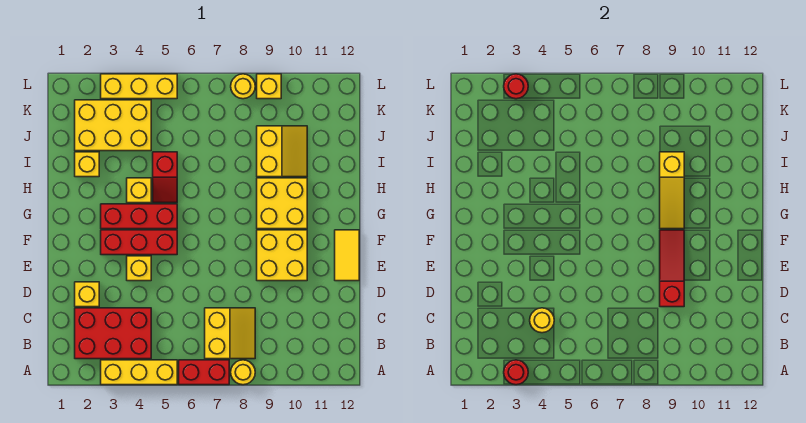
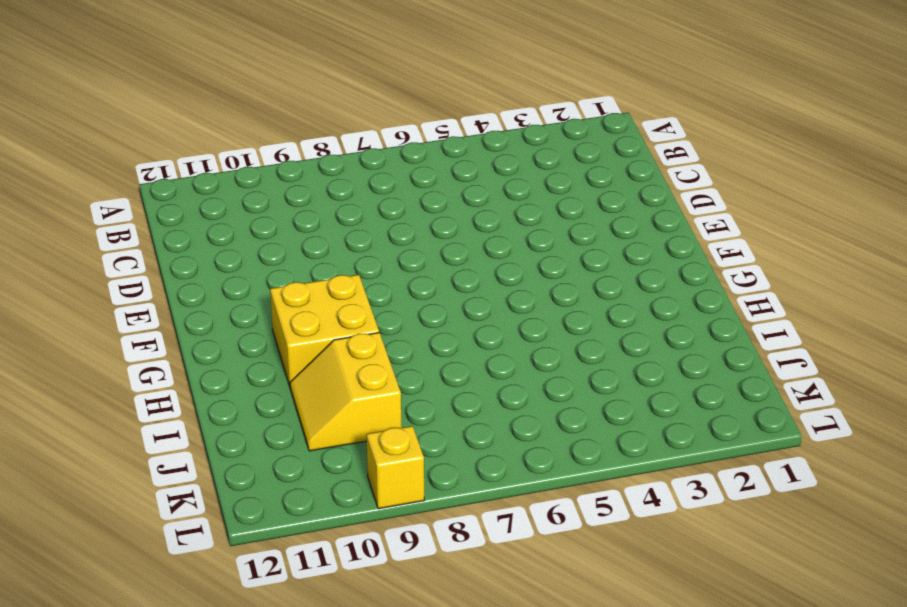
none -> yellow 1x3 brick [101,360,177,385]
none -> red 1x2 brick [179,360,229,385]
none -> yellow 1x1 round brick [231,360,255,385]

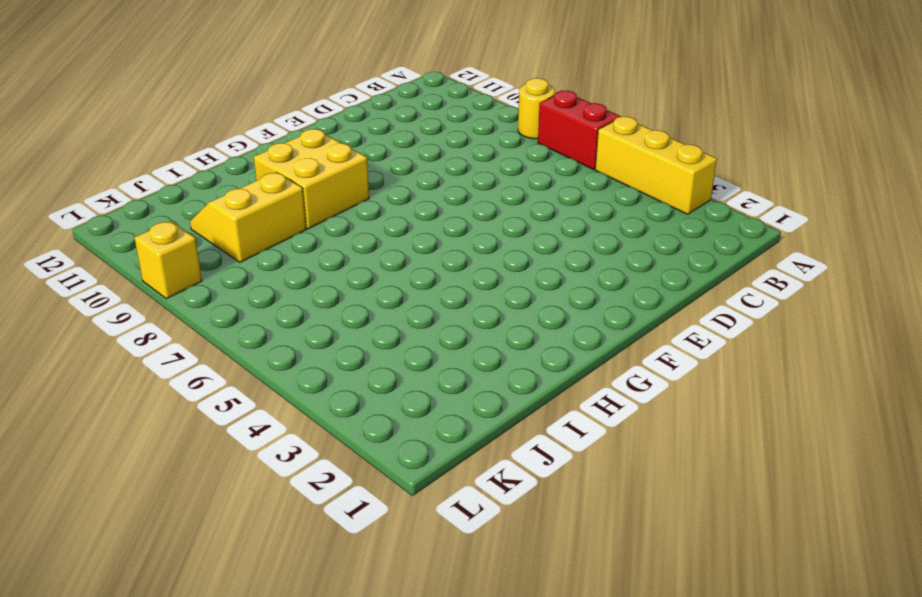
none -> red 2x3 brick [75,308,151,359]
none -> yellow 2x2 slope [205,308,255,359]
none -> yellow 1x1 brick [75,282,99,307]

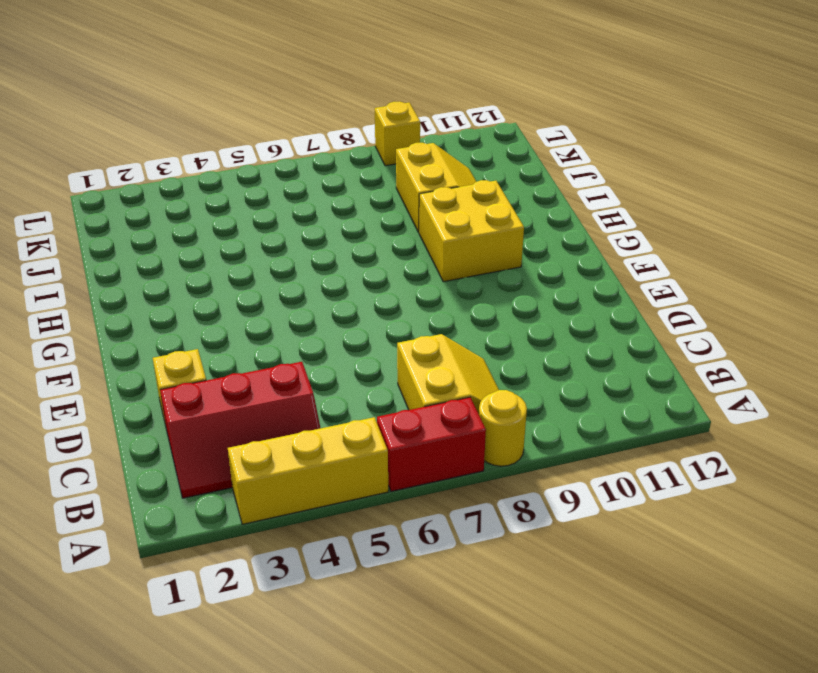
red 2x3 slope [160,362,320,498] -> red 2x3 brick [75,308,151,359]
none -> yellow 1x1 brick [127,256,151,281]
none -> yellow 2x2 brick [257,230,307,281]
none -> yellow 1x2 tile [335,230,359,281]

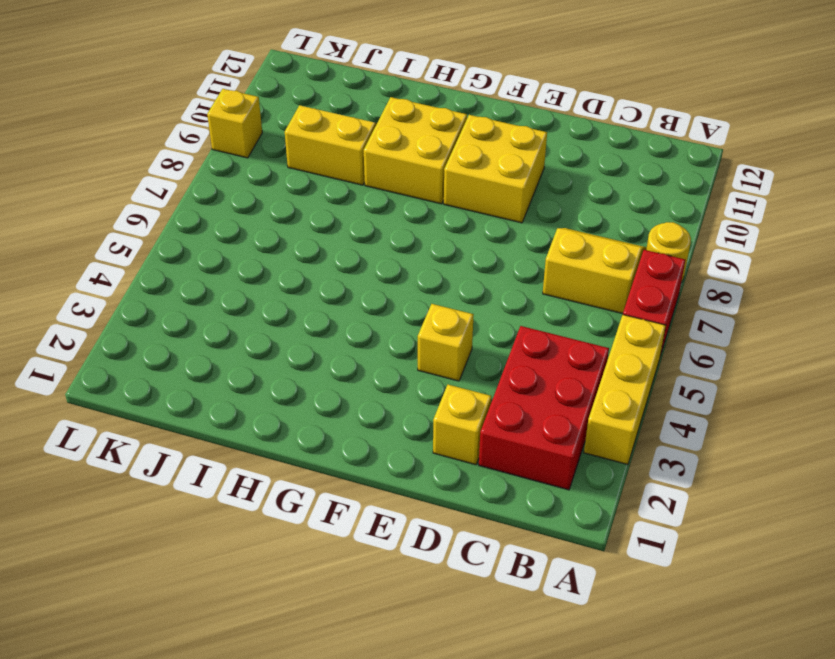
none -> yellow 1x2 tile [335,230,359,281]
none -> red 1x3 brick [101,230,177,255]
none -> red 1x3 brick [101,204,177,229]

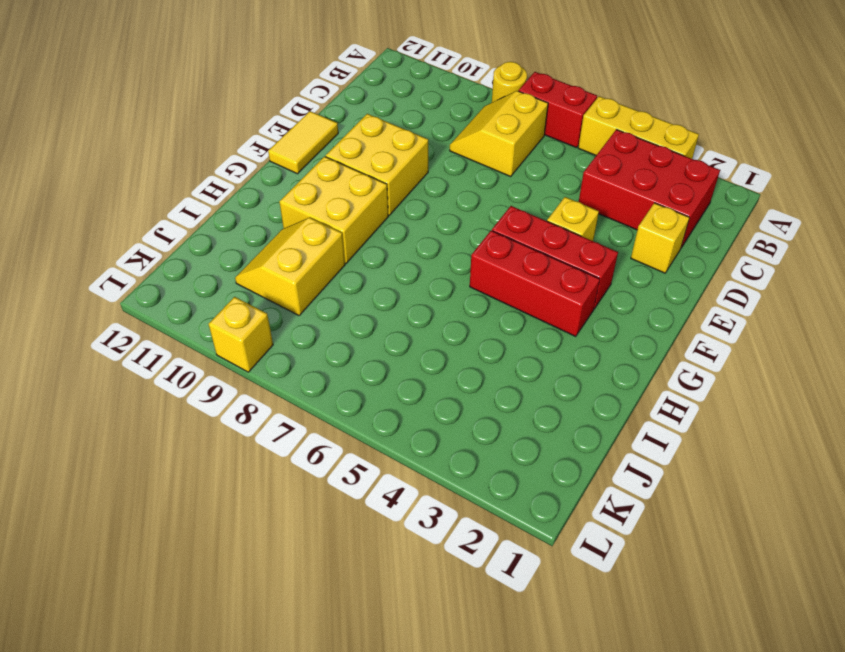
none -> yellow 1x1 brick [127,178,151,203]
none -> red 1x2 slope [153,152,177,203]
none -> yellow 1x1 brick [75,152,99,177]

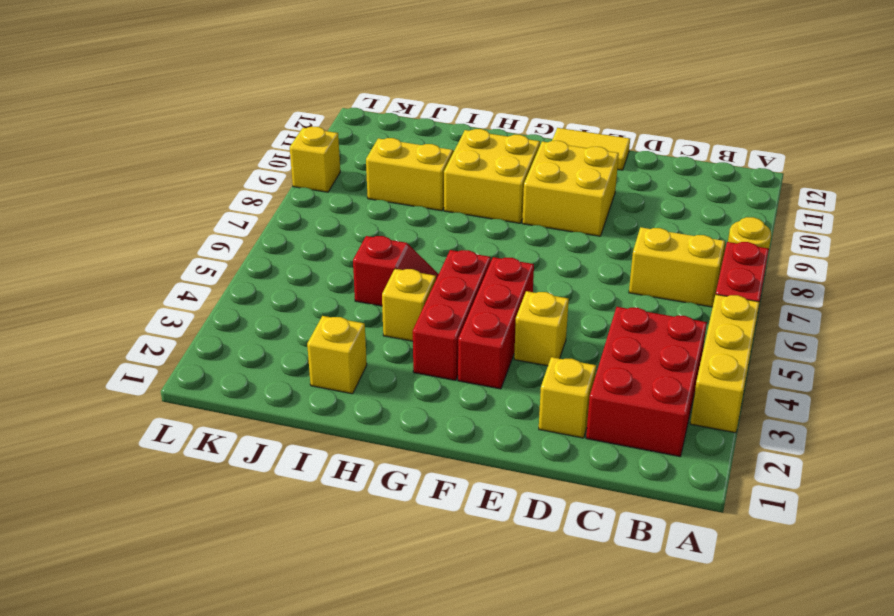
none -> yellow 2x3 brick [75,100,151,151]
none -> yellow 1x3 brick [101,74,177,99]
none -> yellow 1x1 round brick [231,74,255,99]

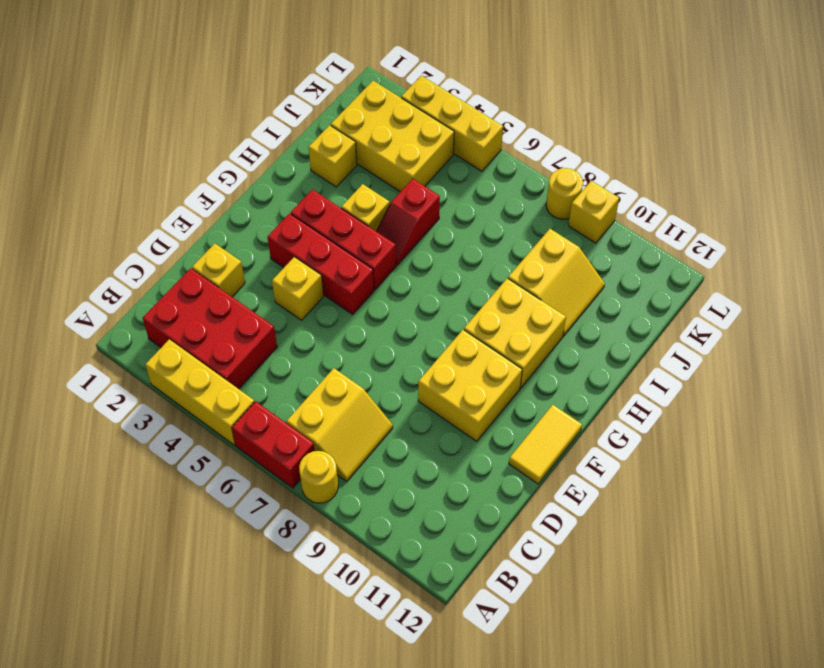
none -> red 1x1 round brick [504,360,528,385]
none -> yellow 1x1 round brick [530,308,554,333]
none -> red 1x3 slope [660,230,684,307]

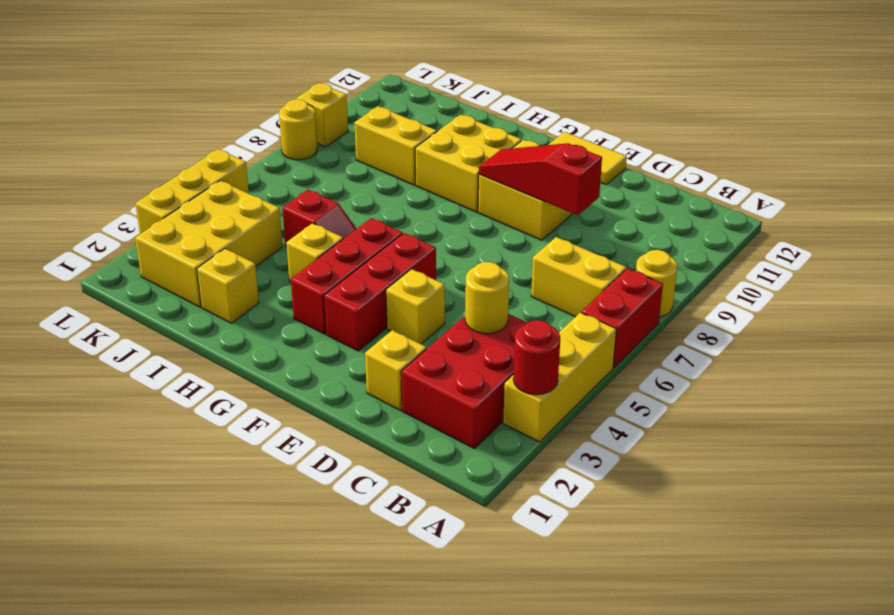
none -> yellow 1x3 slope [660,152,684,229]
none -> red 1x1 round brick [504,74,528,99]

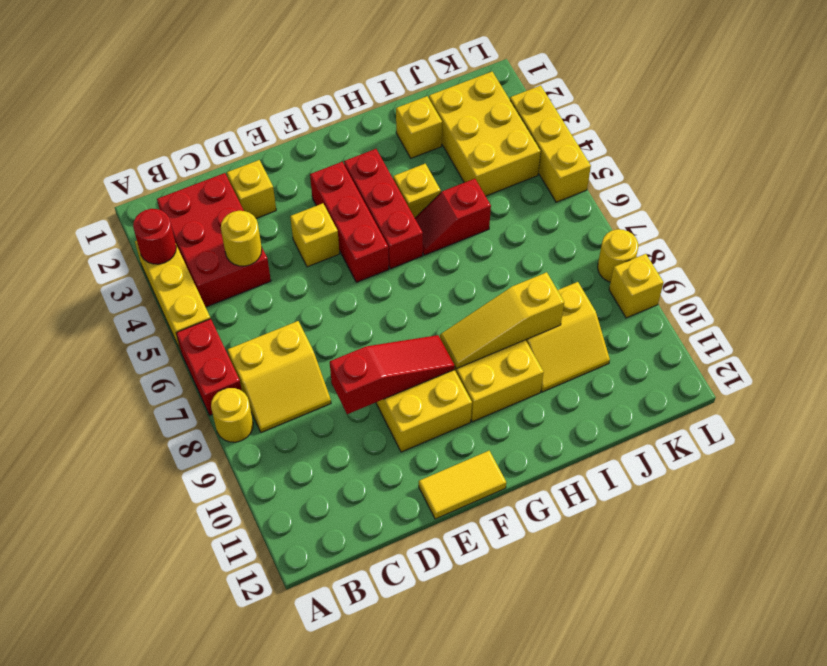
none -> red 1x1 round brick [504,74,528,99]

